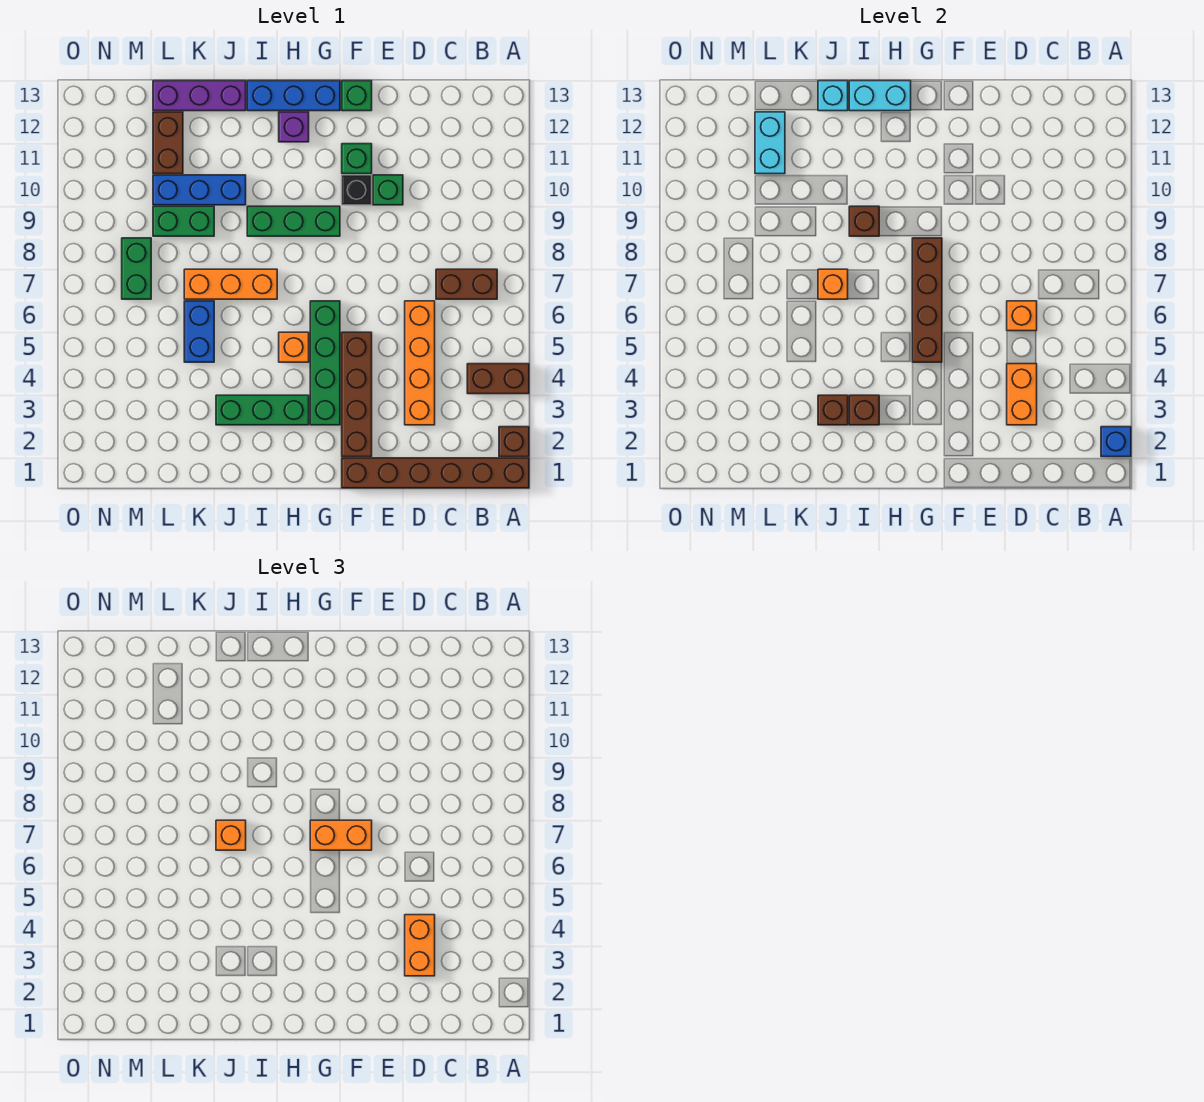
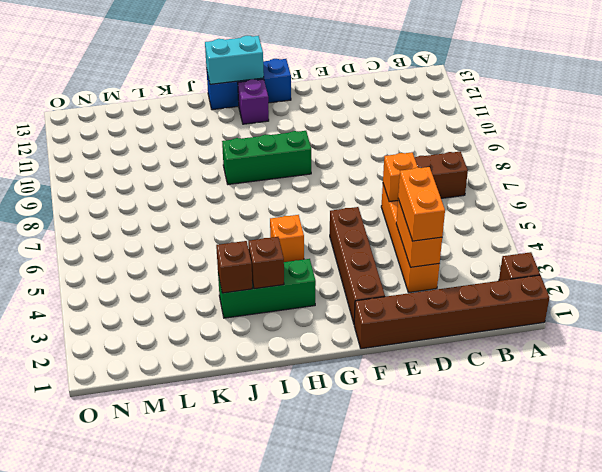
none -> brown 1x2 brick [467,364,529,394]
none -> green 1x1 brick [373,175,403,205]
none -> black 1x1 brick [342,175,372,205]
none -> green 1x1 brick [342,144,372,174]

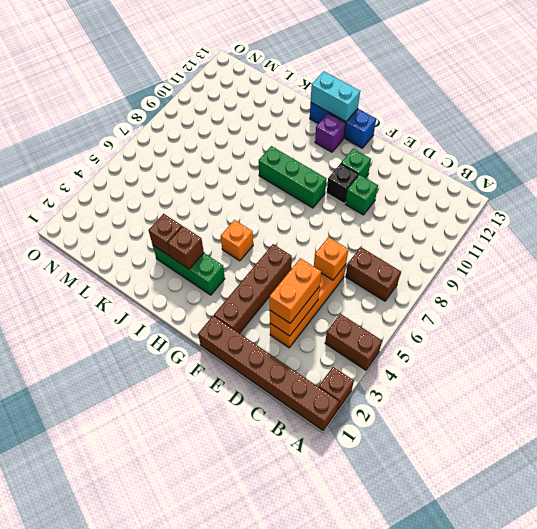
none -> green 1x1 brick [342,81,372,111]
none -> green 1x4 brick [310,301,340,425]
none -> orange 1x3 brick [184,269,277,299]
none -> blue 1x3 brick [153,175,246,205]

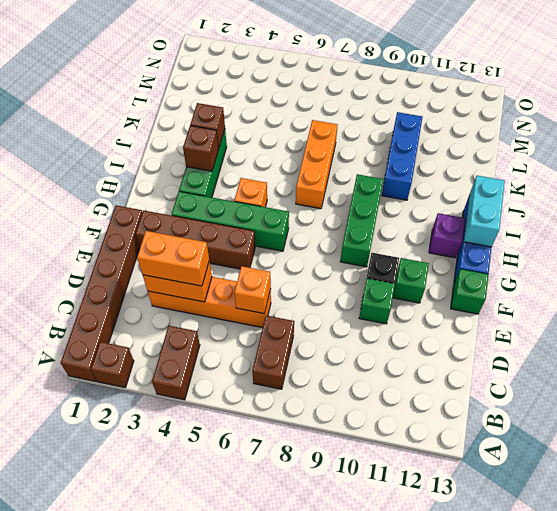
none -> purple 1x3 brick [153,81,246,111]
none -> blue 1x2 brick [184,301,214,362]
none -> green 1x2 brick [153,206,214,236]
none -> brown 1x2 brick [153,112,183,174]

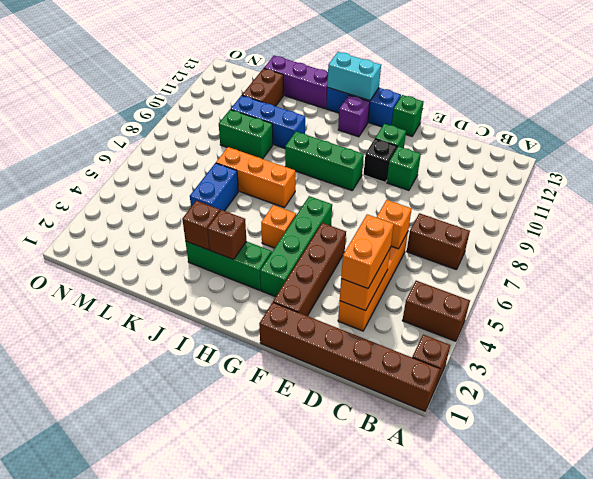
none -> green 1x2 brick [122,238,151,299]
none -> blue 1x1 brick [1101,427,1131,457]
none -> brown 1x4 brick [912,238,942,362]
none -> brown 1x1 brick [849,206,879,236]

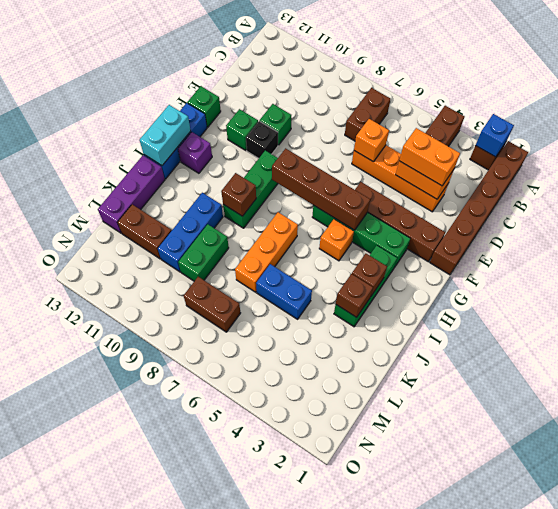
brown 1x2 brick [184,277,240,332] -> green 1x2 brick [122,238,151,299]
none -> orange 1x1 brick [818,269,848,299]
none -> cyan 1x1 brick [818,81,848,111]
none -> cyan 1x2 brick [755,112,785,174]
none -> orange 1x2 brick [310,820,372,850]

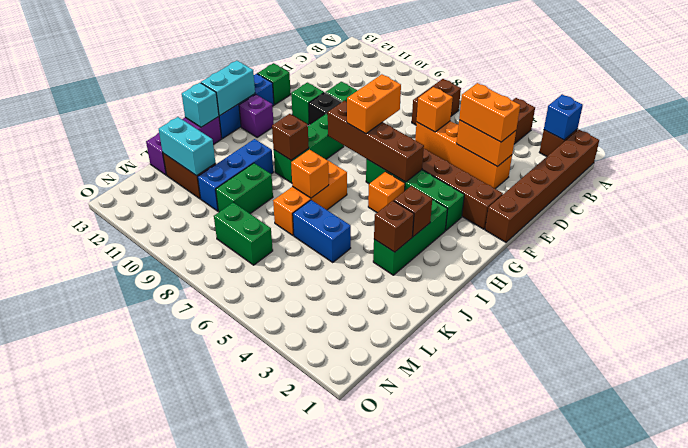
none -> orange 1x1 brick [216,820,246,850]

